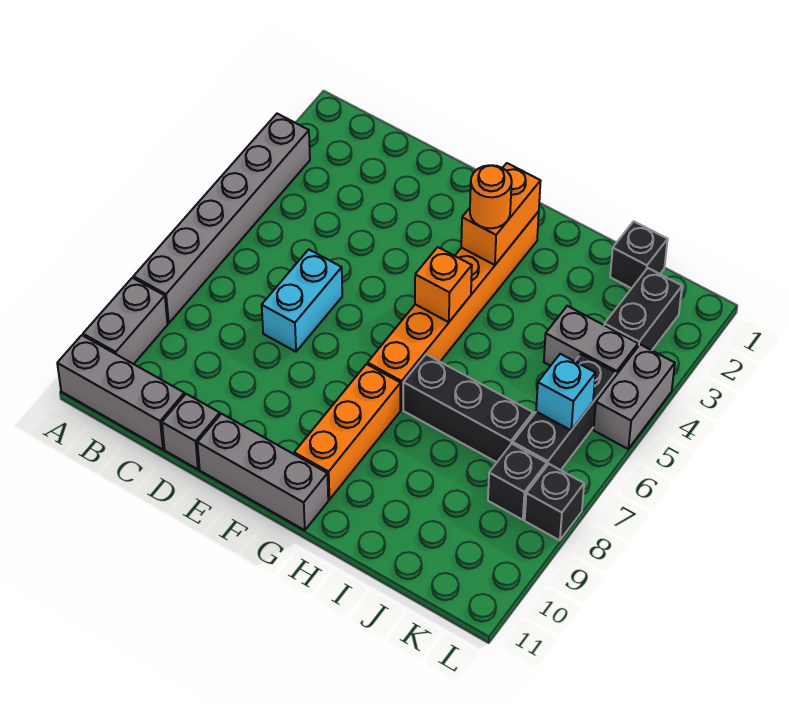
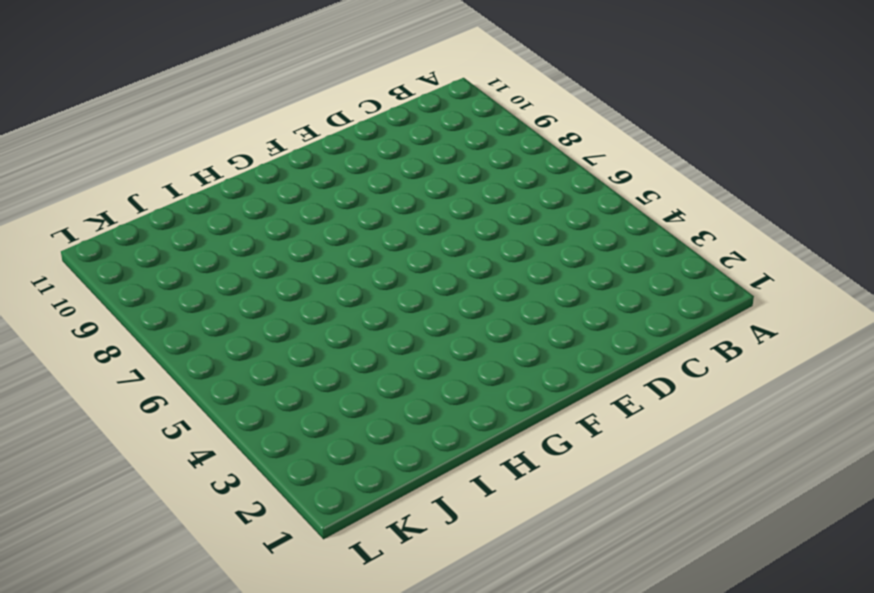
none -> grey 1x6 brick [133,114,310,323]
none -> grey 1x2 brick [83,278,168,364]
none -> grey 1x3 brick [57,335,185,449]

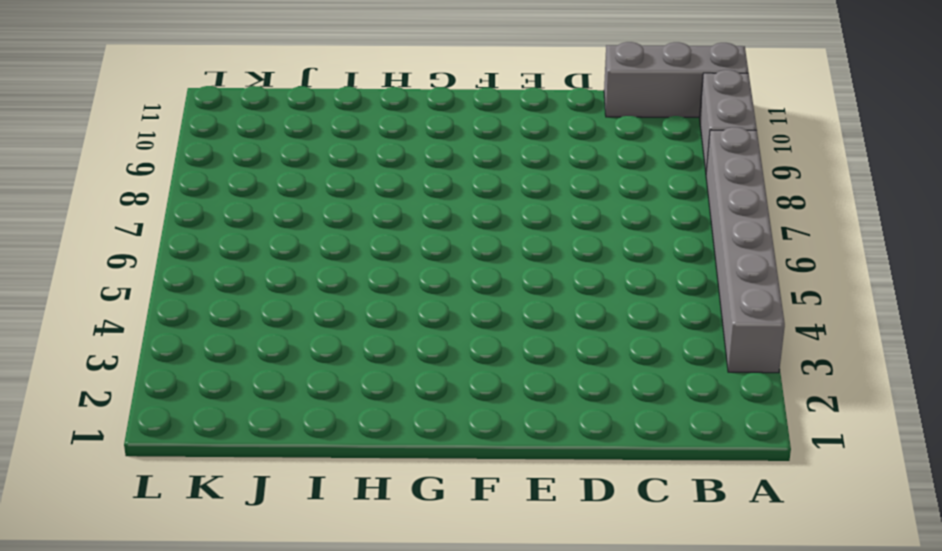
none -> cyan 1x2 brick [262,249,342,352]
none -> grey 1x1 brick [162,394,220,469]
none -> grey 1x3 brick [197,414,328,530]

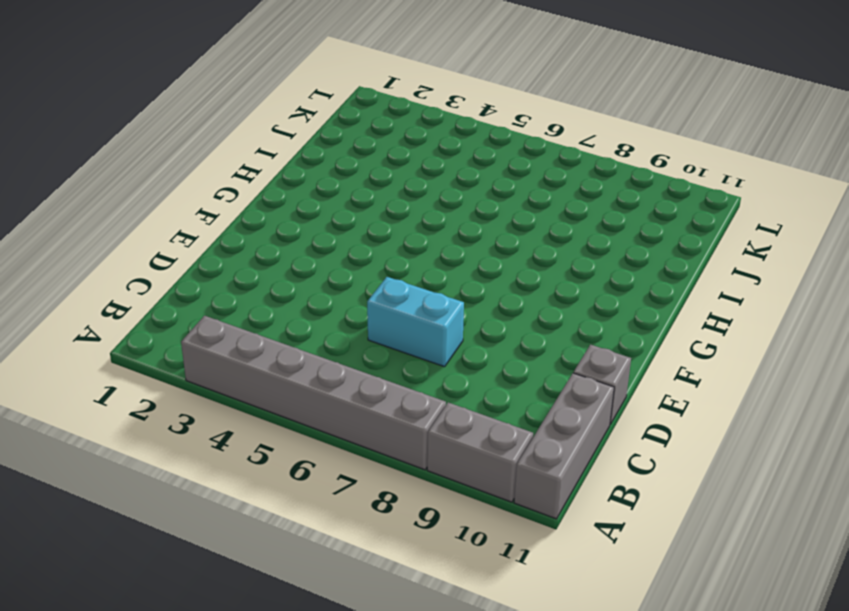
none -> grey 1x3 brick [197,414,328,530]
none -> orange 1x6 brick [368,212,539,410]
none -> orange 1x3 brick [294,364,401,500]

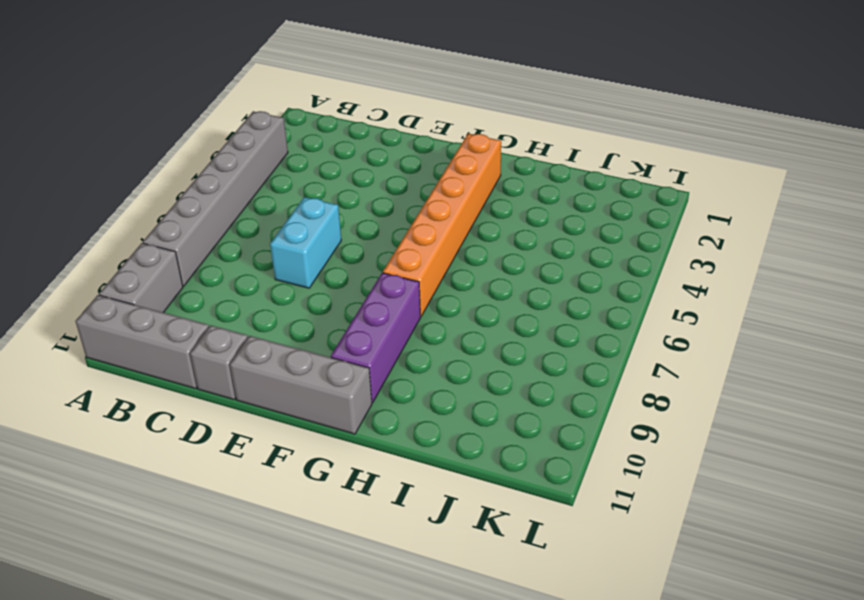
purple 1x3 brick [331,273,421,403] -> orange 1x3 brick [294,364,401,500]
none -> black 1x3 brick [403,354,533,462]
none -> black 1x1 brick [610,221,668,288]
none -> grey 1x2 brick [544,306,638,376]

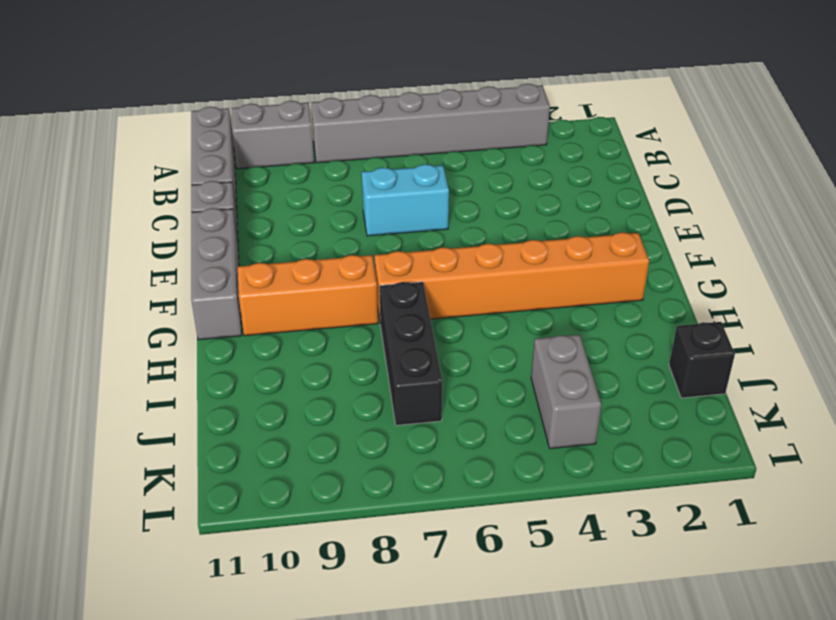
none -> black 1x2 brick [604,268,682,350]
none -> black 1x3 brick [513,354,616,470]
none -> black 1x1 brick [488,444,547,520]

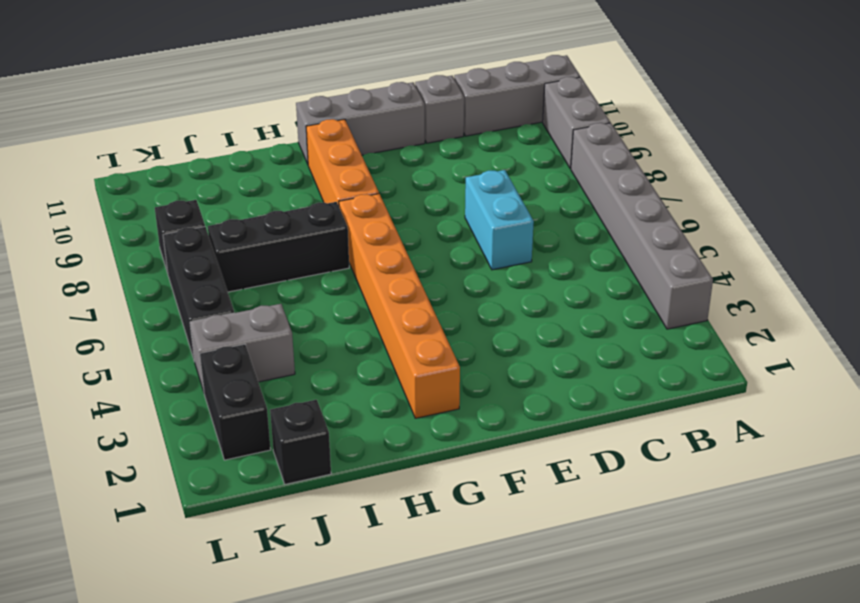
none -> grey 1x2 brick [594,345,675,449]
none -> black 1x1 brick [525,464,584,540]
none -> orange 1x2 brick [461,163,541,265]

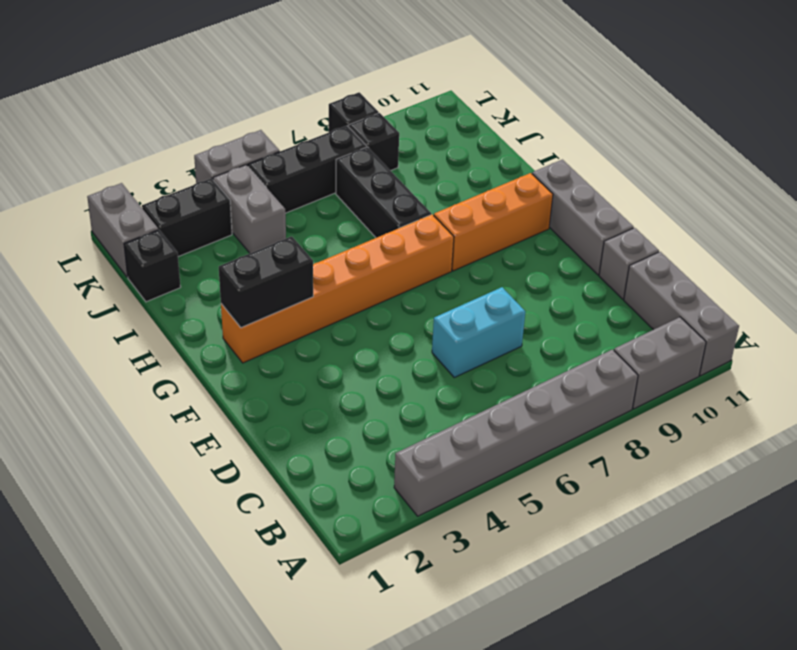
black 1x2 brick [219,236,313,327] -> orange 1x2 brick [461,163,541,265]
grey 1x2 brick [87,183,158,277] -> none
none -> orange 1x1 brick [415,247,472,322]
none -> cyan 1x1 brick [536,354,596,430]
none -> orange 1x1 round brick [470,165,512,228]

